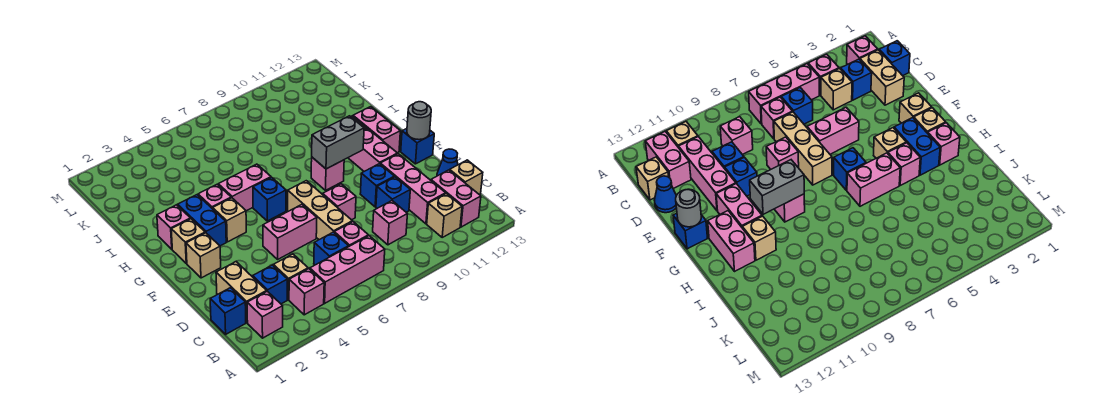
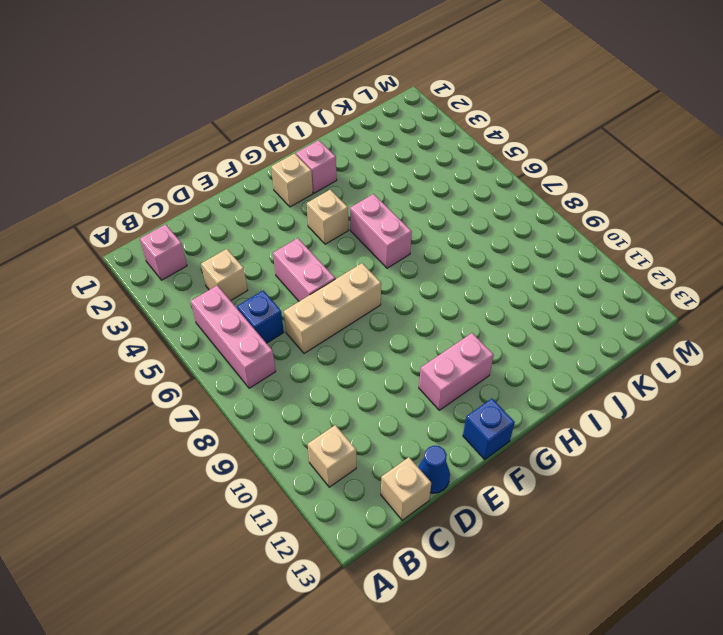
none -> pink 1x1 brick [289,269,324,315]
none -> pink 1x2 brick [431,170,481,227]
none -> blue 1x1 brick [210,288,246,334]
none -> tan 1x2 brick [216,262,267,323]

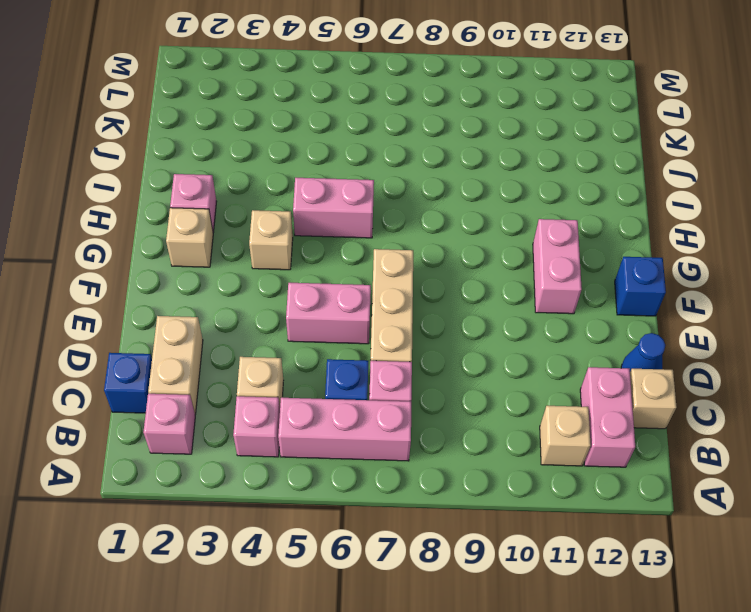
none -> blue 1x1 brick [253,265,287,304]
none -> pink 1x1 brick [373,201,407,245]
none -> pink 1x3 brick [380,154,446,224]
none -> blue 1x1 brick [376,177,410,212]

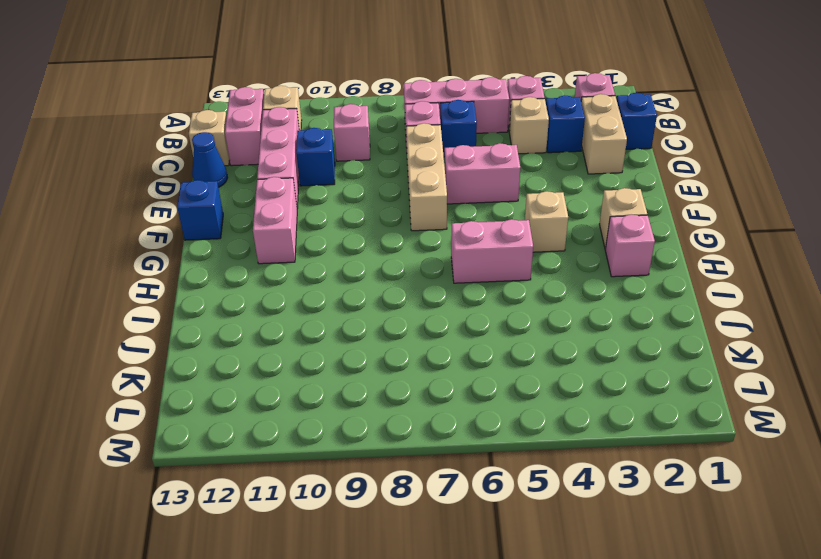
none -> pink 1x1 brick [323,184,356,220]
none -> blue 1x1 brick [360,164,394,207]
none -> tan 1x1 brick [186,233,221,278]
none -> blue 1x2 brick [178,195,226,246]

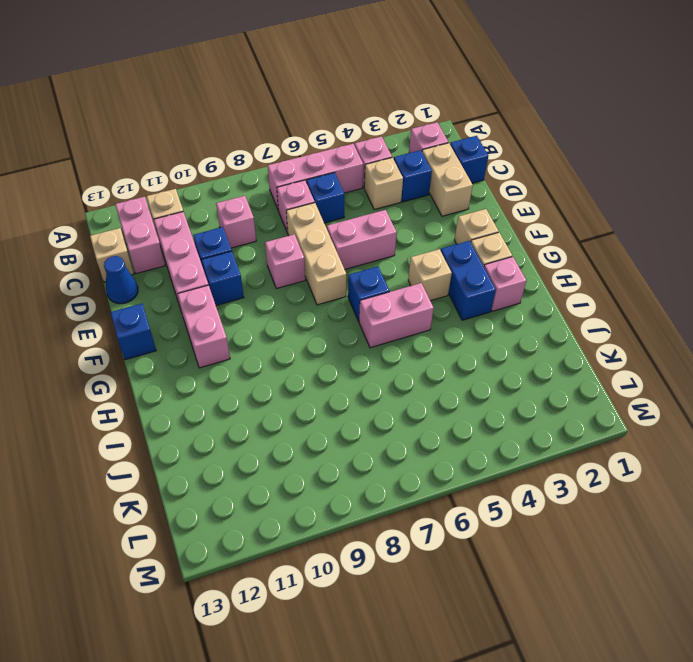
none -> pink 1x1 brick [311,157,344,190]
none -> pink 1x2 brick [353,107,400,153]
none -> pink 1x1 brick [198,184,231,209]
none -> tan 1x1 brick [742,216,776,260]

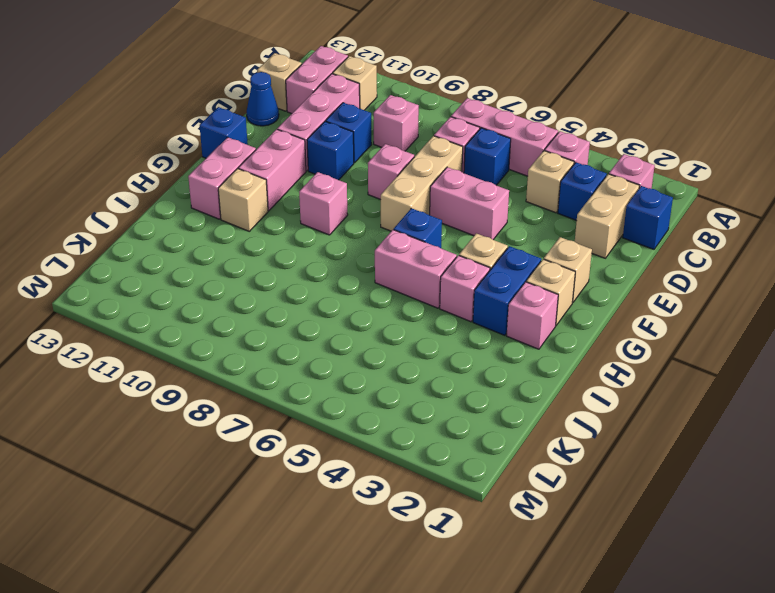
none -> grey 1x1 round brick [407,102,431,140]
none -> grey 1x2 brick [312,116,364,169]

